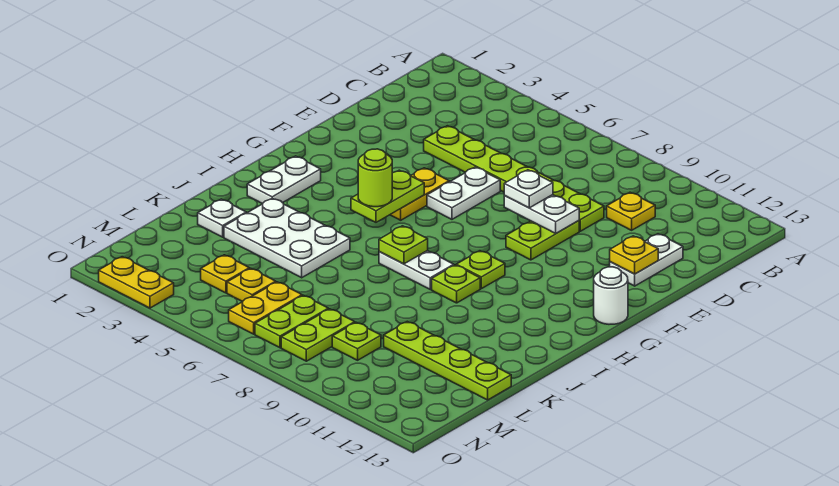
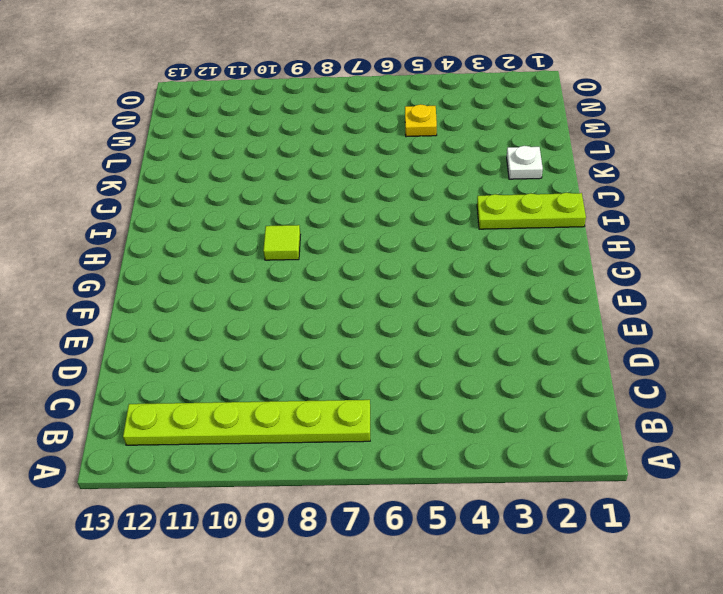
lime 1x6 plate [123,400,370,445] -> lime 1x6 plate moved to [424,126,604,231]
lime 1x1 tile [263,225,301,260] -> lime 1x1 plate [456,251,505,289]
lime 1x3 plate [477,193,586,229] -> white 1x2 plate [247,156,321,204]
none -> yellow 1x1 plate [607,193,655,230]
none -> white 1x2 plate [610,234,683,286]
none -> white 1x2 plate [427,167,500,219]

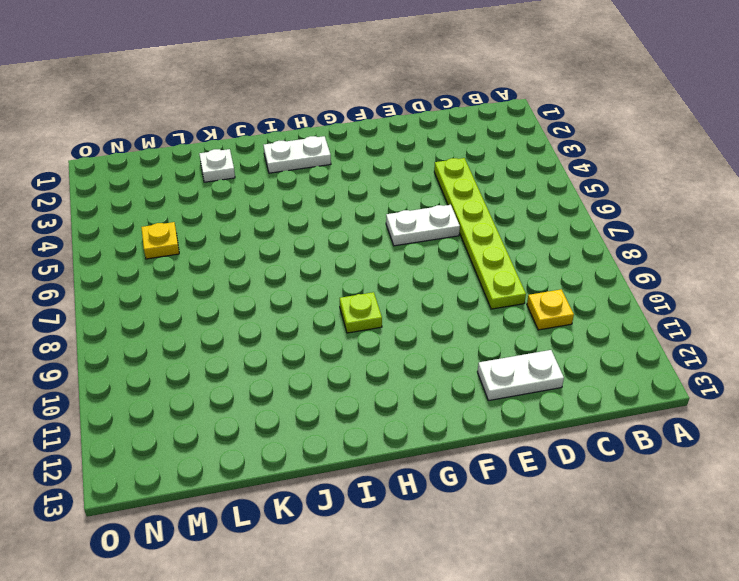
none -> lime 1x2 plate [506,221,579,260]
none -> yellow 1x2 plate [390,168,449,220]
none -> white 1x1 round brick [594,267,628,324]

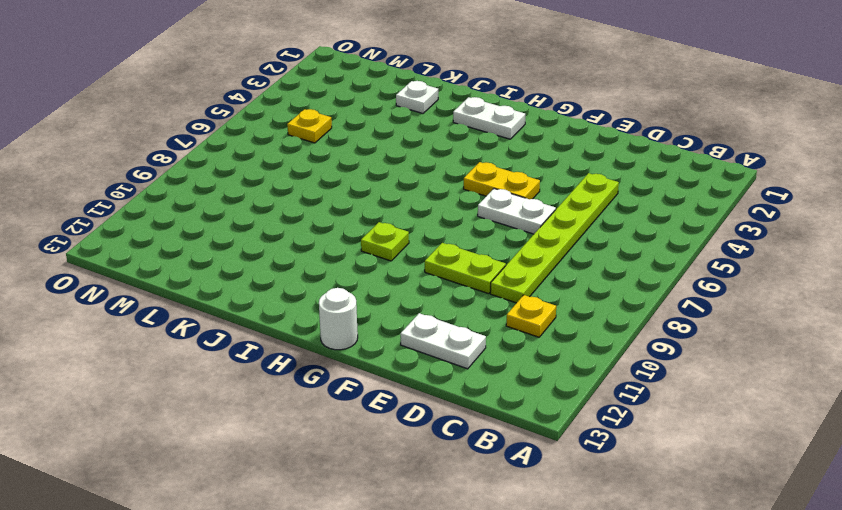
none -> white 1x2 plate [379,251,454,289]
none -> lime 1x1 plate [432,265,480,303]
none -> white 2x3 plate [224,198,350,278]

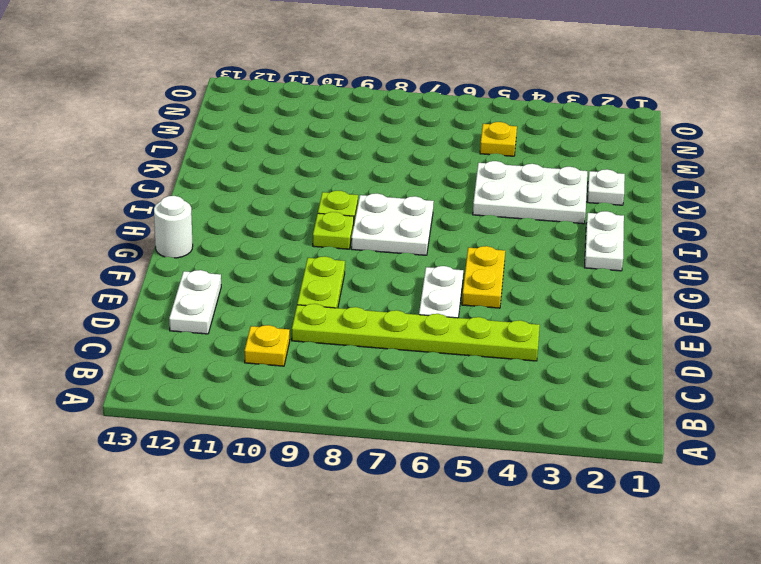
white 2x2 plate [351,193,434,255] -> white 1x2 plate [379,251,454,289]
none -> lime 1x4 plate [384,322,511,400]
none -> yellow 1x1 plate [201,255,249,293]
none -> yellow 1x2 plate [229,282,302,334]

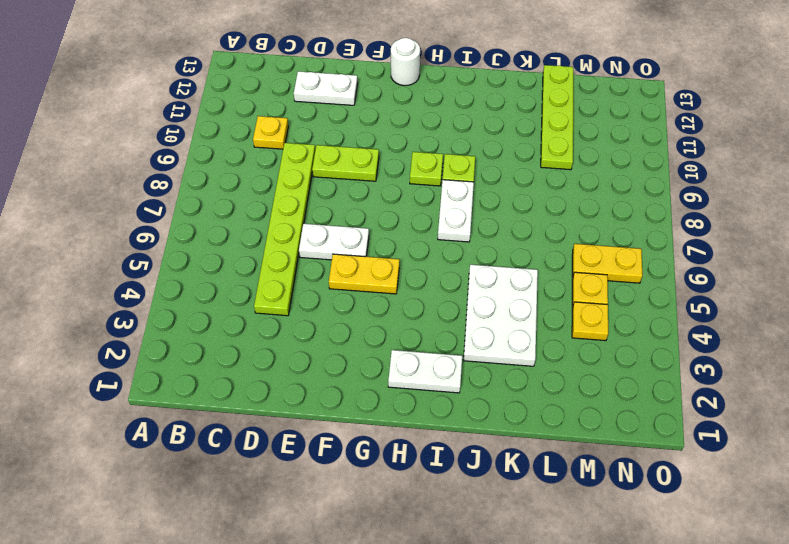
none -> white 1x1 plate [198,199,246,237]
none -> lime 1x2 plate [255,295,328,348]
none -> lime 1x2 plate [281,309,355,361]

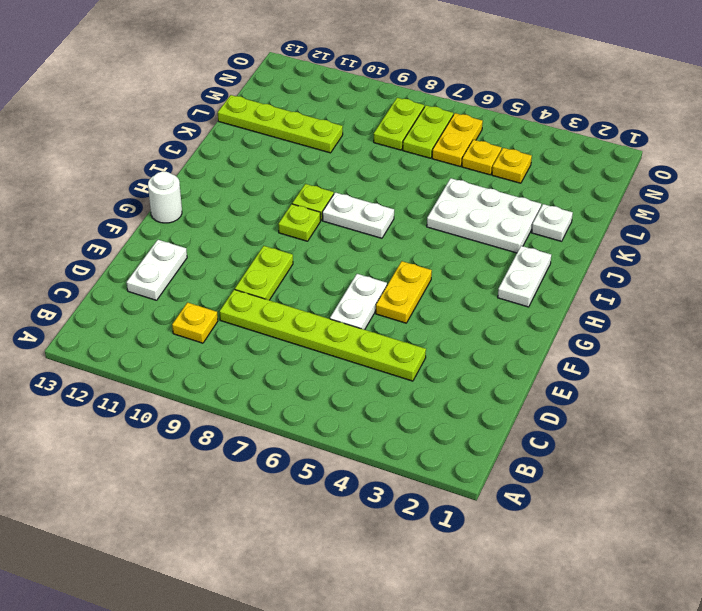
none -> lime 1x1 plate [332,323,381,360]
none -> yellow 1x2 plate [99,257,174,308]
none -> white 1x2 plate [504,195,579,233]

